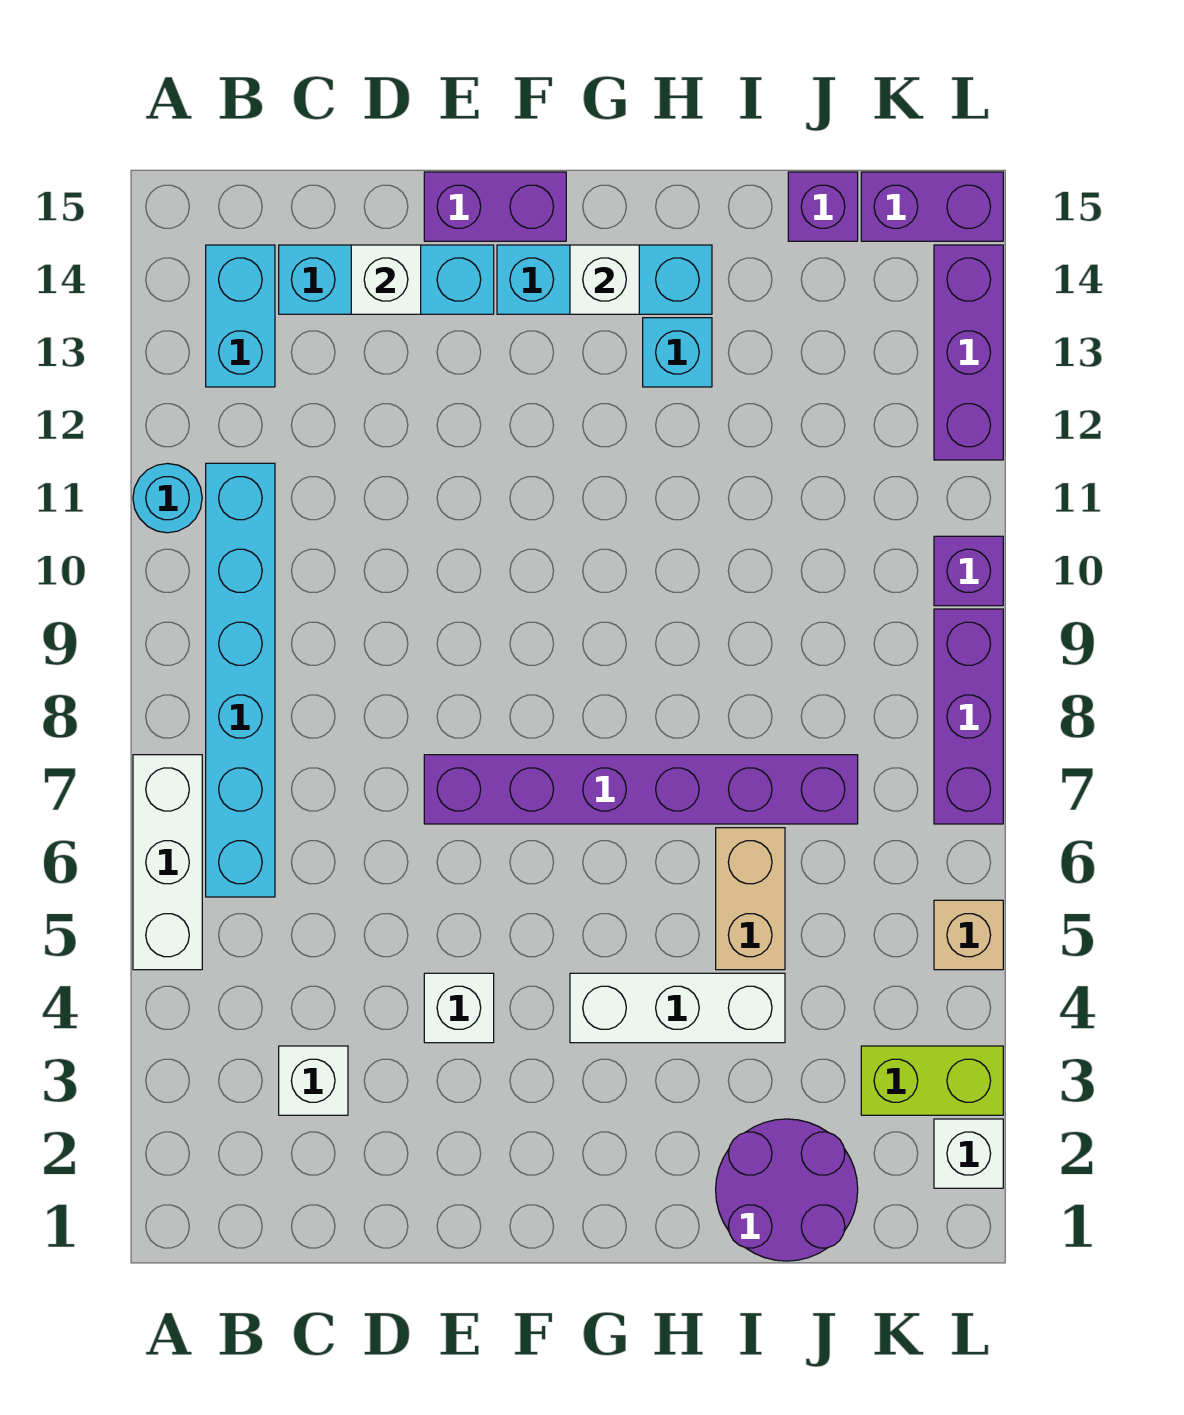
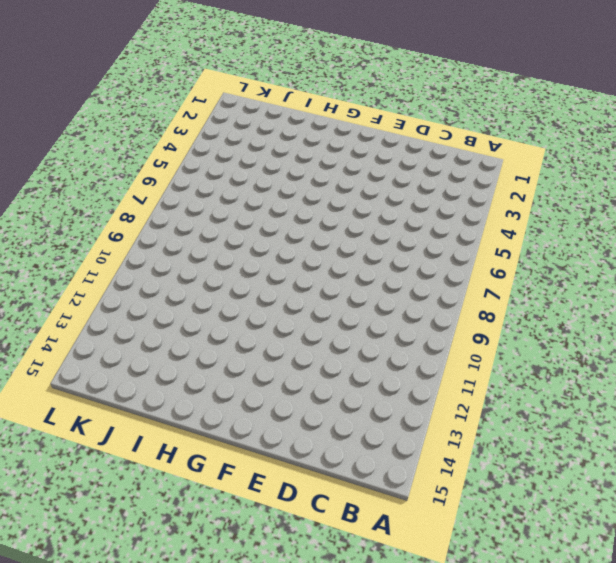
none -> white 1x3 brick [133,755,202,970]
none -> cyan 1x1 round brick [133,463,202,533]
none -> cyan 1x6 brick [206,463,275,897]

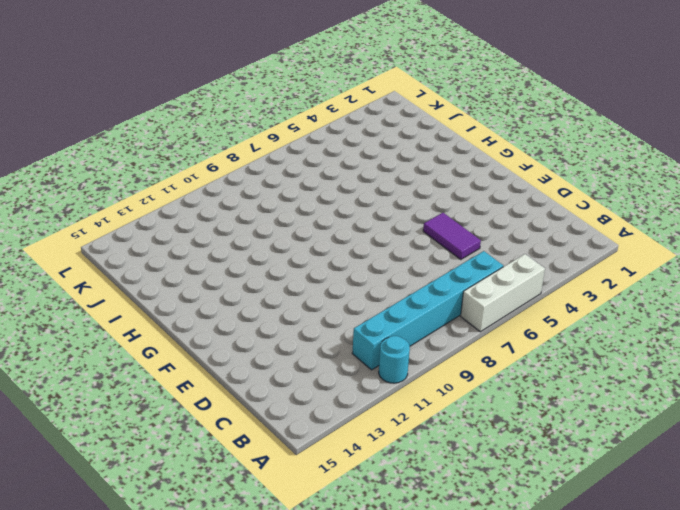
purple 1x2 tile [423,213,481,260] -> none
none -> cyan 1x2 brick [206,245,275,387]
none -> white 1x1 brick [279,1046,348,1115]
none -> cyan 1x3 brick [279,245,494,314]

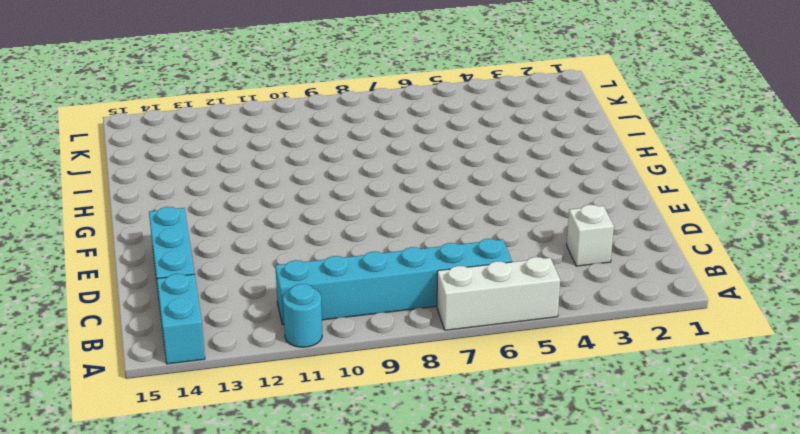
cyan 1x2 brick [157,274,205,364] -> cyan 1x2 brick turned to [206,245,275,387]
none -> white 1x1 brick [424,973,494,1043]
none -> purple 1x6 brick [424,755,858,824]
none -> purple 1x2 brick [424,172,566,241]

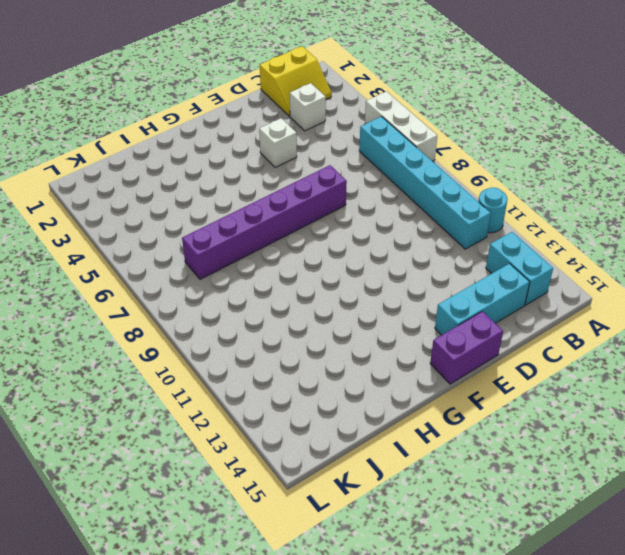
yellow 2x2 slope [260,46,332,116] -> none
none -> cyan 1x3 brick [497,245,712,314]
none -> white 1x3 brick [570,973,785,1043]
none -> cyan 1x1 brick [643,318,712,387]

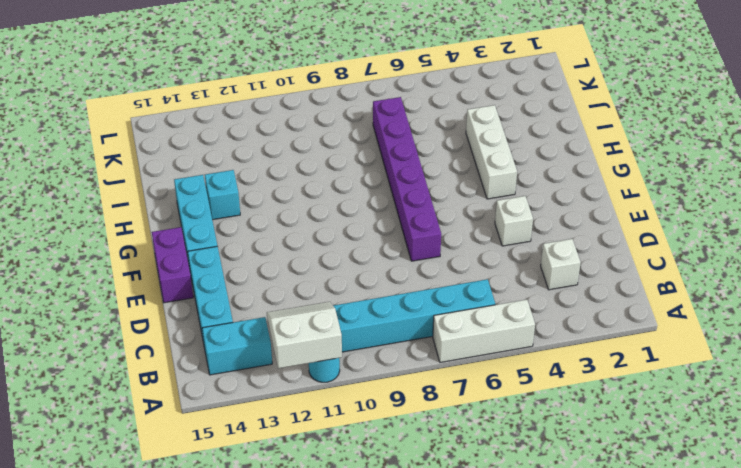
white 2x2 slope [267,302,342,368] -> none
none -> purple 2x2 round brick [716,1119,858,1261]
none -> tan 1x2 brick [716,828,785,970]
none -> purple 1x1 brick [788,172,858,241]

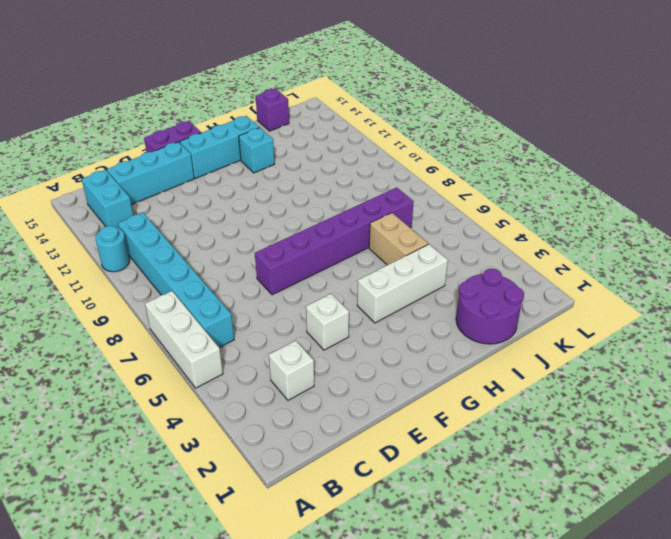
none -> lime 1x2 brick [861,1046,1003,1115]
none -> purple 1x2 brick [861,172,1003,241]
none -> white 1x1 brick [934,1119,1003,1188]

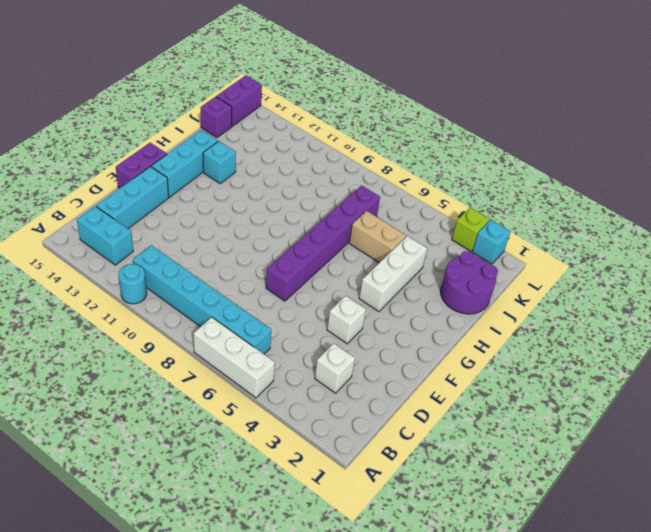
cyan 1x1 brick [472,220,511,264] -> white 1x1 brick [934,1119,1003,1188]
lime 1x1 brick [452,208,489,251] -> lime 1x2 brick [861,1046,1003,1115]
none -> tan 1x1 brick [934,900,1003,970]
none -> purple 1x3 brick [934,609,1003,824]
none -> purple 1x1 brick [934,536,1003,606]

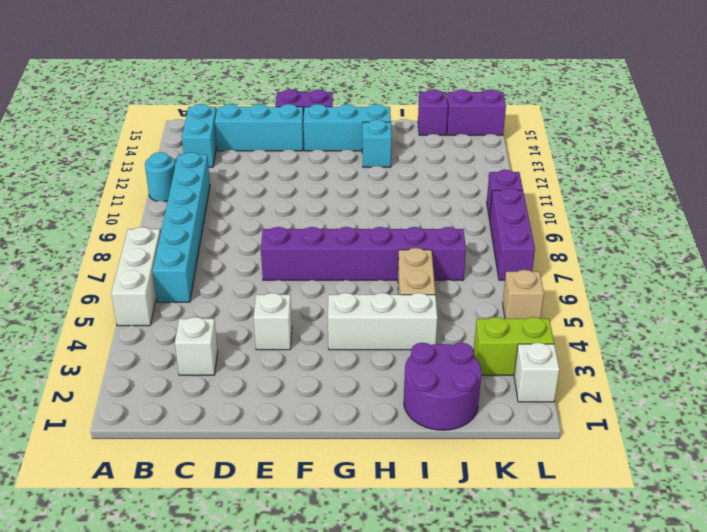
none -> purple 1x3 brick [934,245,1003,460]
none -> white 1x1 brick [351,245,421,314]
none -> white 1x1 brick [570,245,639,314]

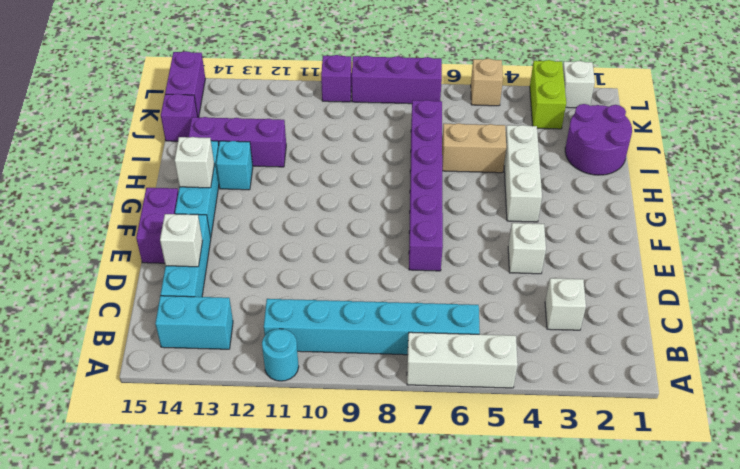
purple 1x3 brick [188,117,286,167] -> purple 1x3 brick moved to [934,245,1003,460]

